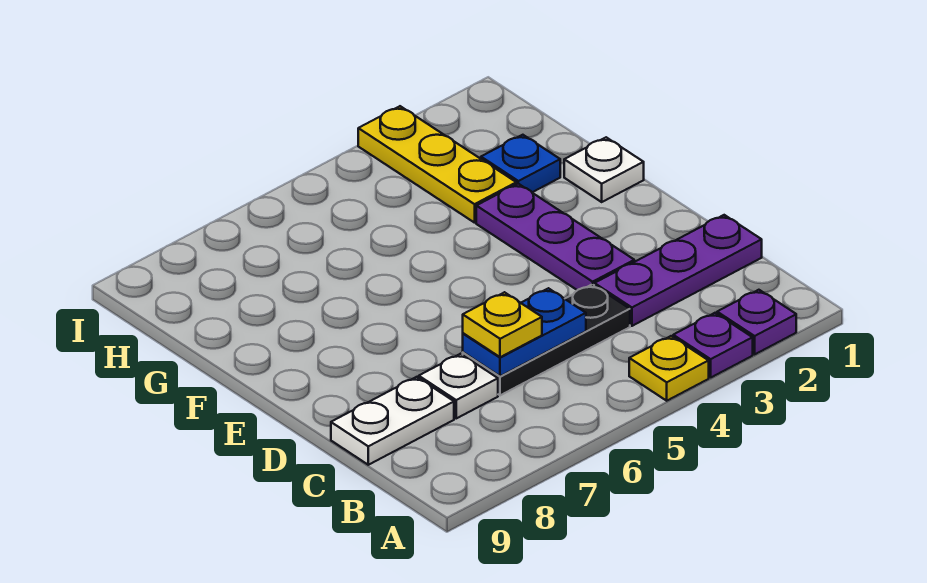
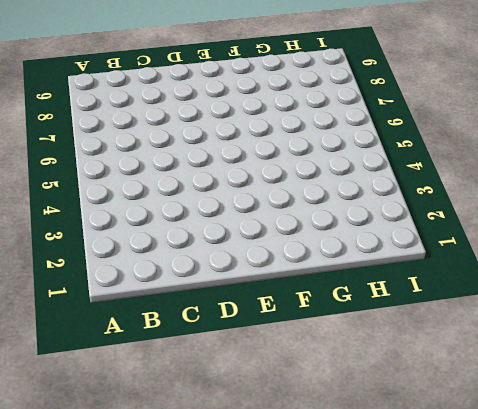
none -> purple 1x1 plate [717,290,796,354]
none -> purple 1x1 plate [673,313,753,377]
none -> yellow 1x1 plate [629,336,709,401]

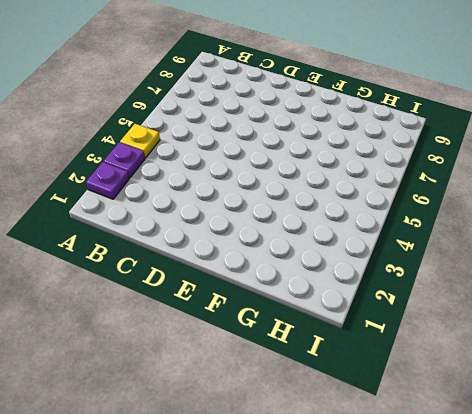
none -> purple 1x3 plate [594,215,762,326]
none -> black 1x3 plate [463,284,630,395]
none -> white 1x1 plate [419,354,498,418]

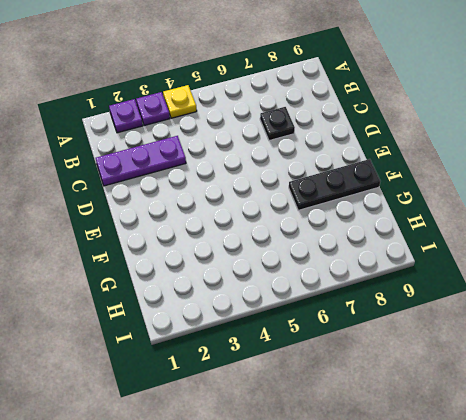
black 1x1 plate [260,107,295,141] -> white 1x1 plate [419,354,498,418]
black 1x3 plate [289,159,380,210] -> black 1x3 plate moved to [463,284,630,395]
none -> white 1x2 plate [331,377,454,465]
none -> purple 1x3 plate [476,184,634,290]
none -> white 1x1 plate [564,137,644,202]

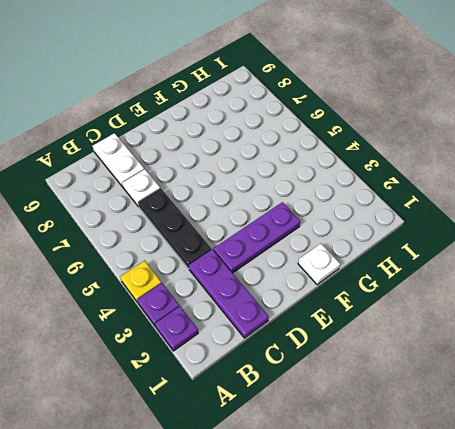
none -> blue 1x1 plate [481,135,560,192]
none -> yellow 1x3 plate [358,106,516,223]
none -> blue 1x2 plate [463,288,586,376]

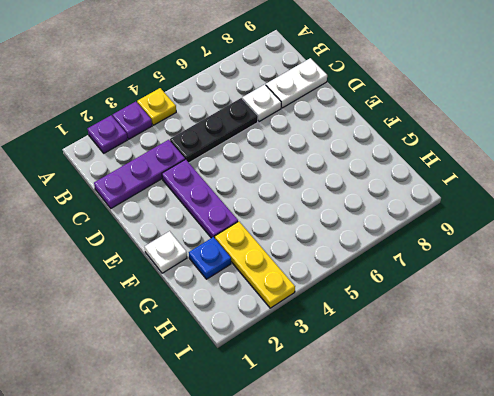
none -> blue 1x2 plate [463,288,586,376]
none -> yellow 1x1 plate [463,292,542,357]

